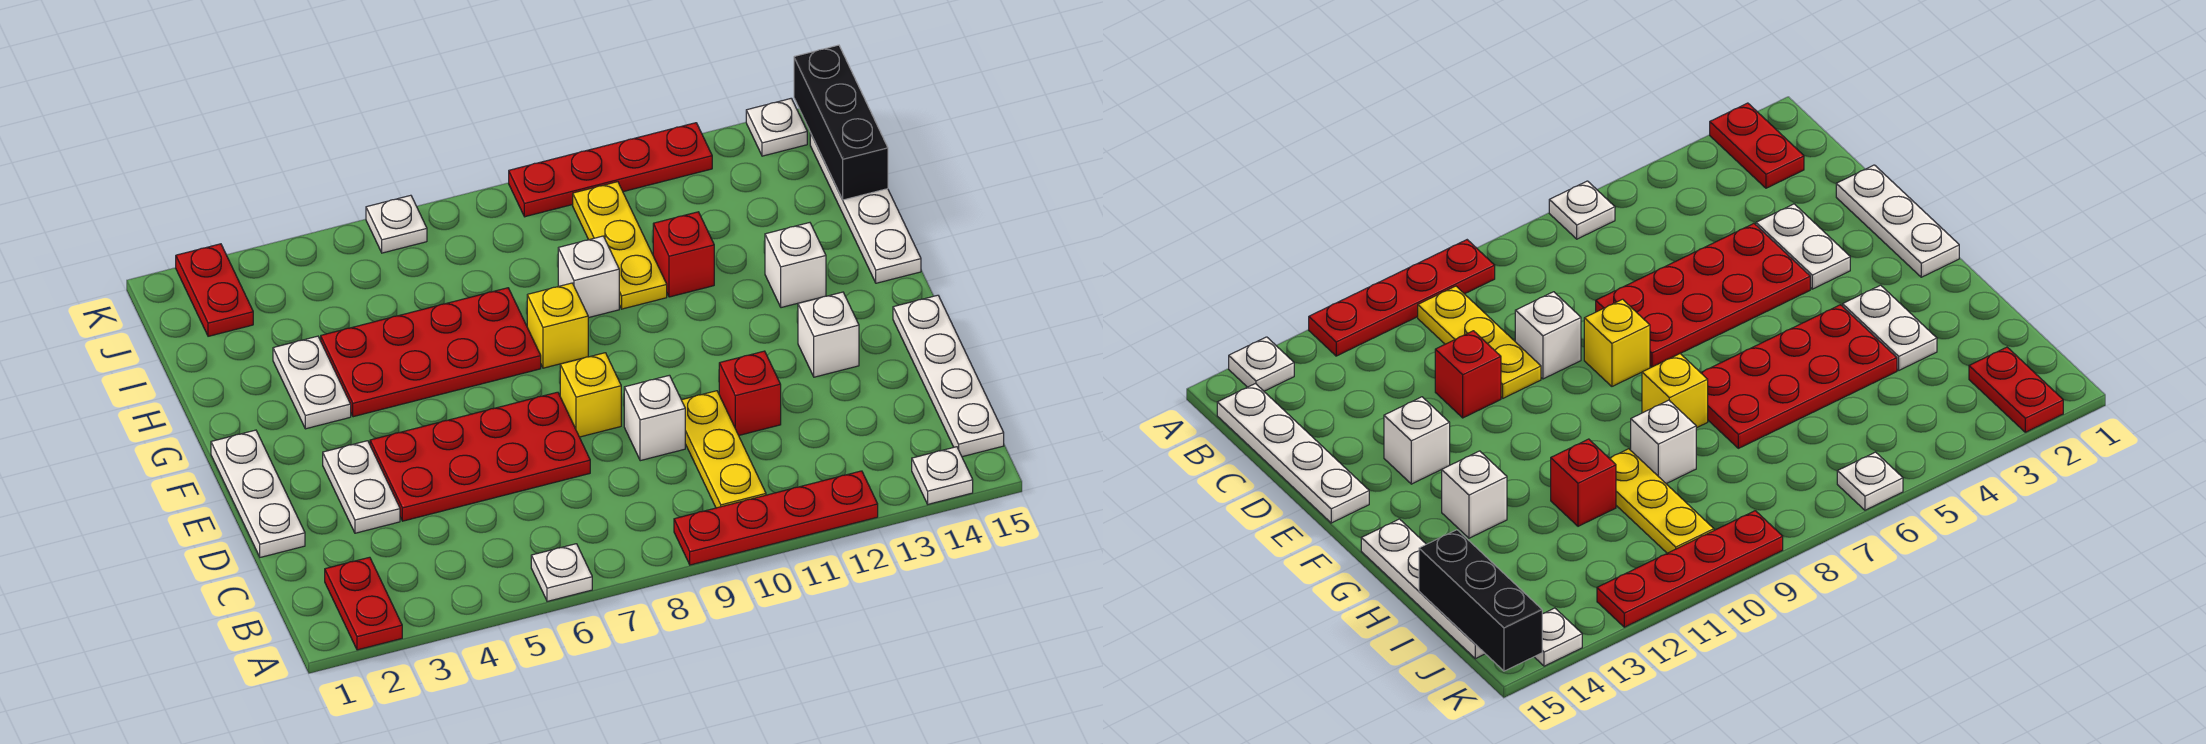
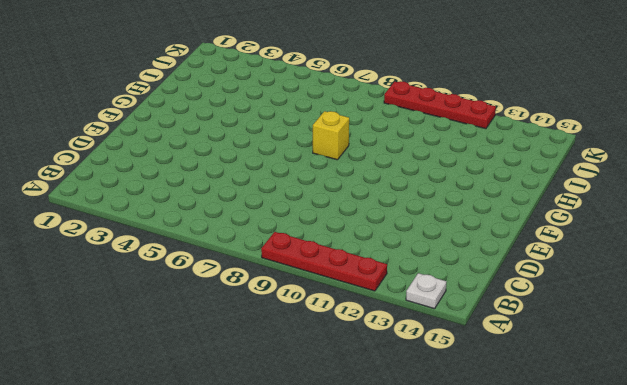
none -> red 1x2 plate [325,557,402,650]
none -> white 1x1 plate [531,544,592,601]
none -> yellow 1x3 plate [682,391,766,508]

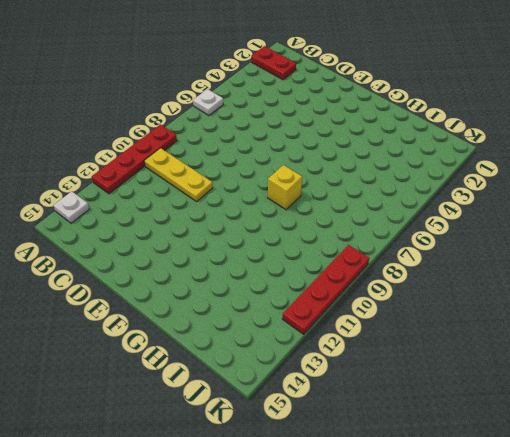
none -> white 1x4 plate [893,295,1004,457]
none -> white 1x3 plate [211,430,305,557]
none -> white 1x2 plate [323,441,400,533]

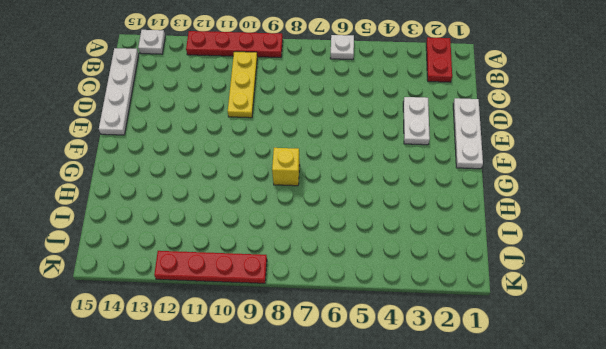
none -> red 2x4 plate [370,392,590,521]
none -> white 1x1 brick [624,375,685,461]
none -> red 1x1 brick [719,351,781,435]

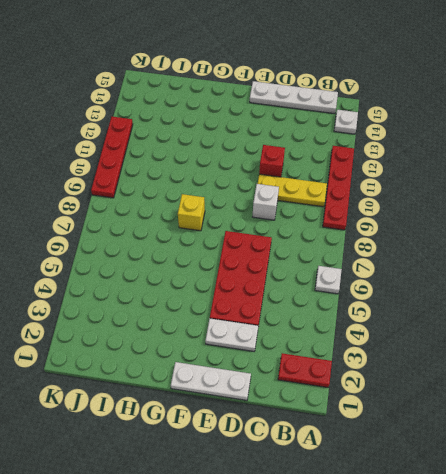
none -> yellow 1x1 brick [560,353,621,437]
none -> white 1x1 brick [798,292,859,377]
none -> white 1x2 plate [273,336,351,429]

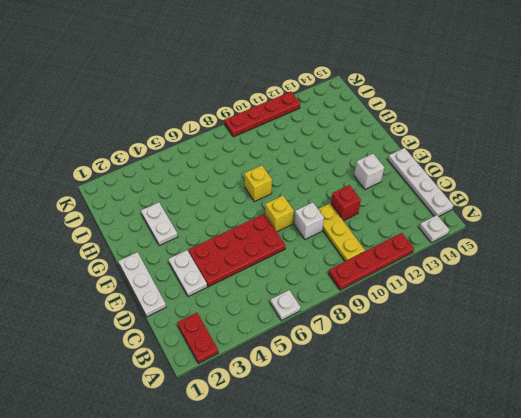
none -> red 2x4 plate [321,288,541,417]
none -> white 1x1 brick [765,223,826,308]
none -> white 1x4 plate [810,133,921,283]

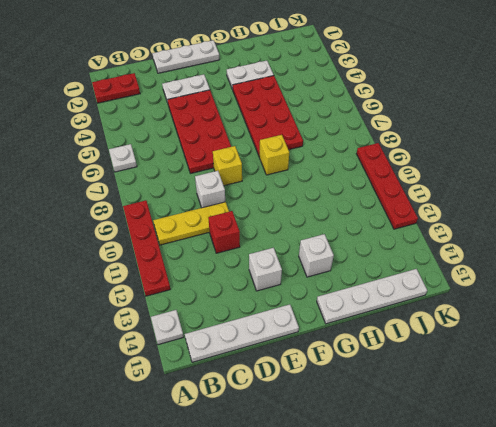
none -> white 1x1 brick [558,236,619,318]
none -> yellow 1x3 plate [573,182,667,309]
none -> red 1x1 brick [653,212,714,297]

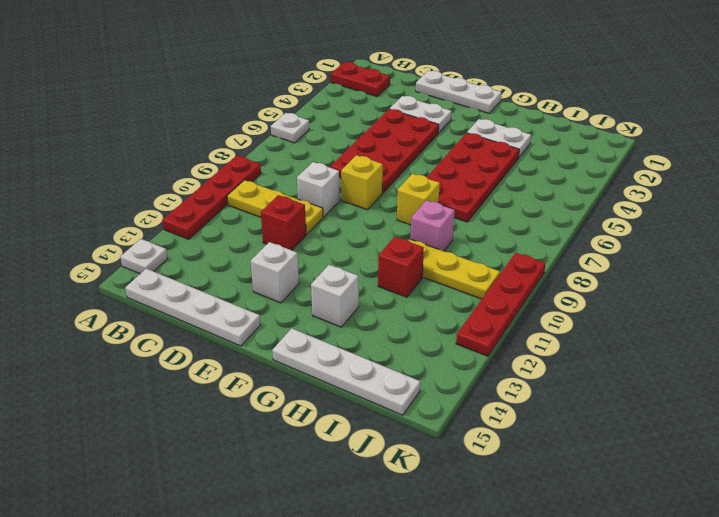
pink 1x1 brick [411,200,455,251] -> white 1x1 brick [558,236,619,318]
none -> red 1x2 plate [176,244,253,336]
none -> white 1x1 plate [366,195,427,253]
none -> white 1x1 plate [746,98,807,156]

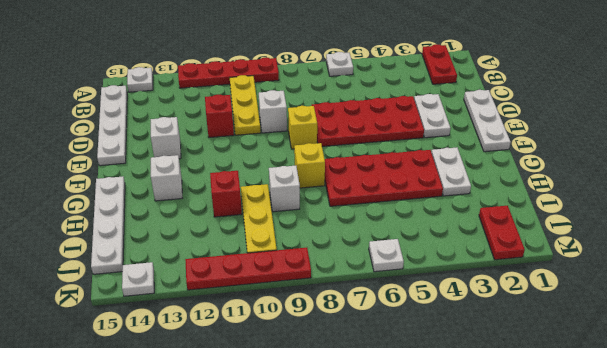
none -> black 1x3 brick [794,45,888,200]

